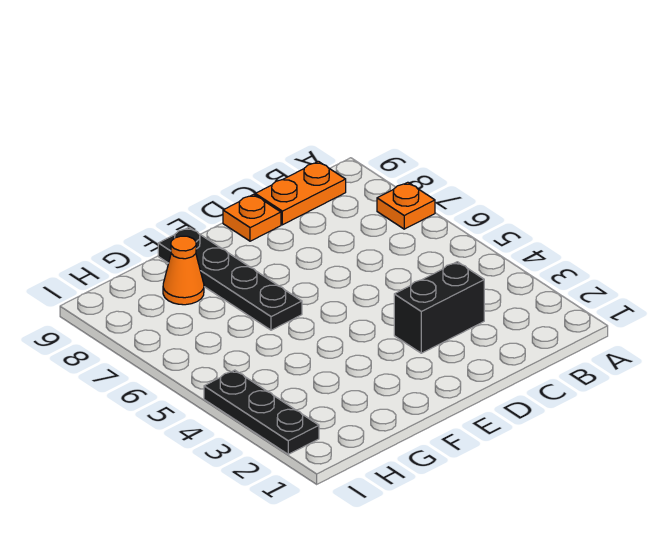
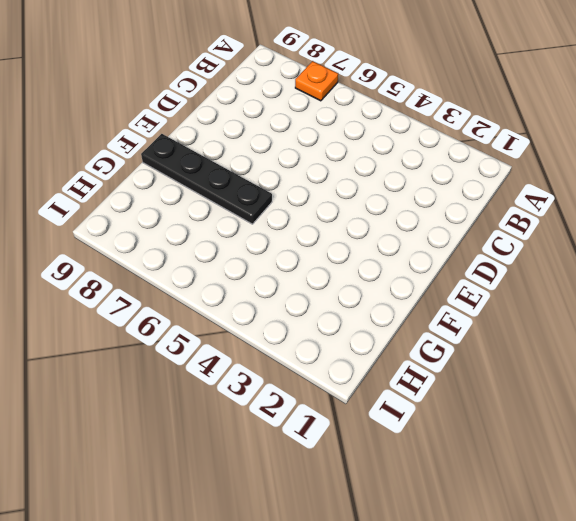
none -> orange 1x2 plate [255,161,346,225]
none -> black 1x2 brick [394,262,484,353]

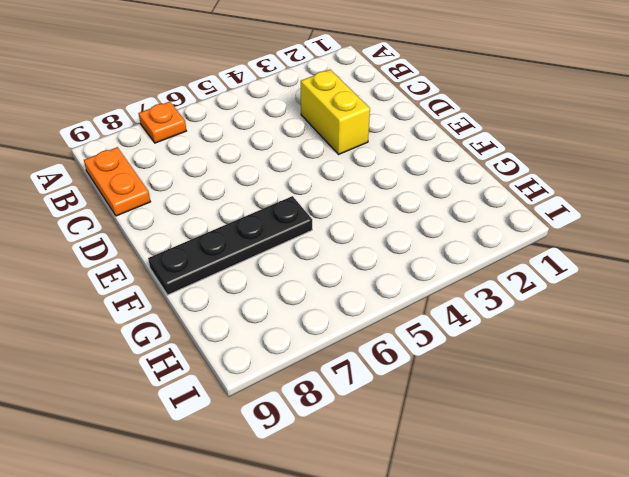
yellow 1x2 brick [301,70,370,154] -> black 1x2 brick [394,262,484,353]
none -> orange 1x1 plate [223,194,281,241]
none -> orange 1x1 cone [163,236,204,305]

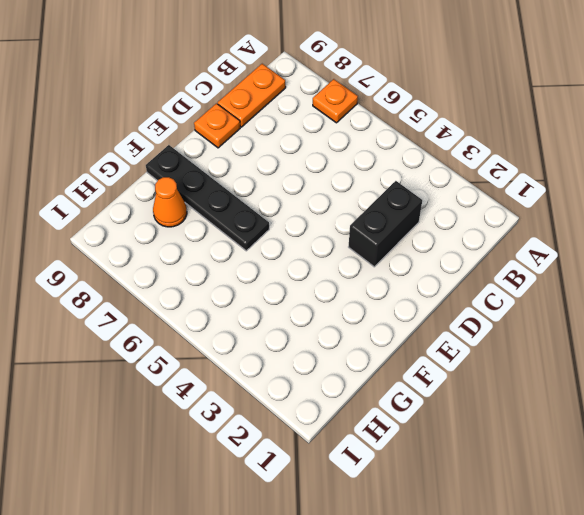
none -> black 1x3 plate [204,370,319,454]

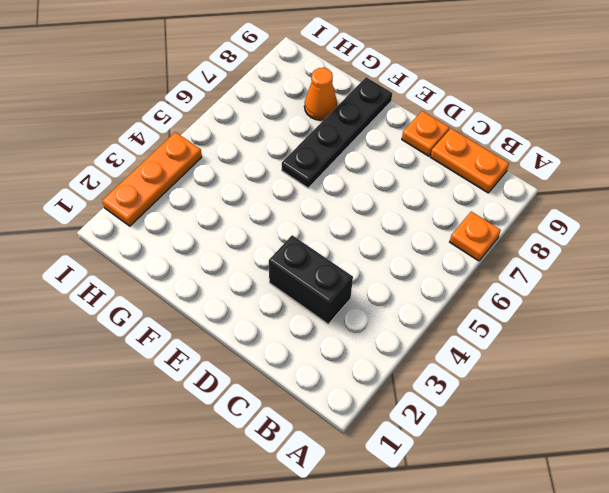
orange 1x3 plate [102,132,202,226] -> black 1x3 plate [204,370,319,454]

